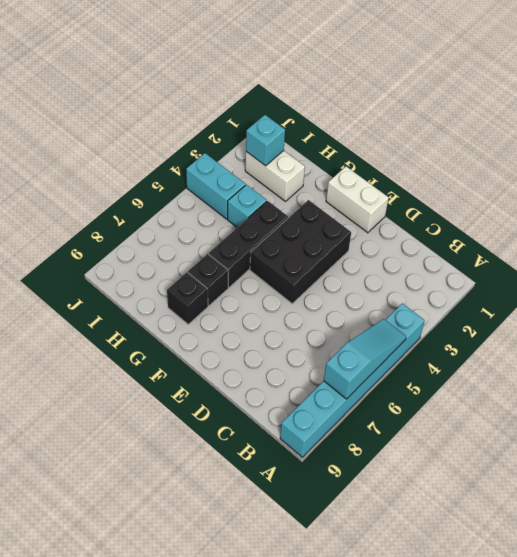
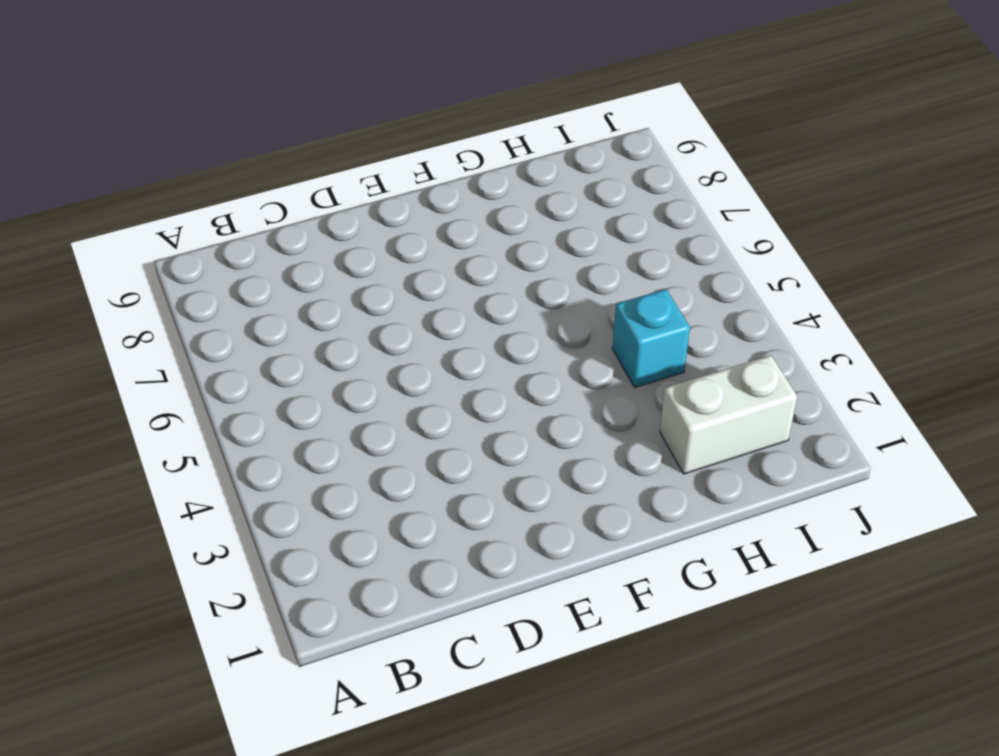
none -> cyan 1x6 brick [280,303,425,457]
none -> white 1x2 brick [326,166,389,233]

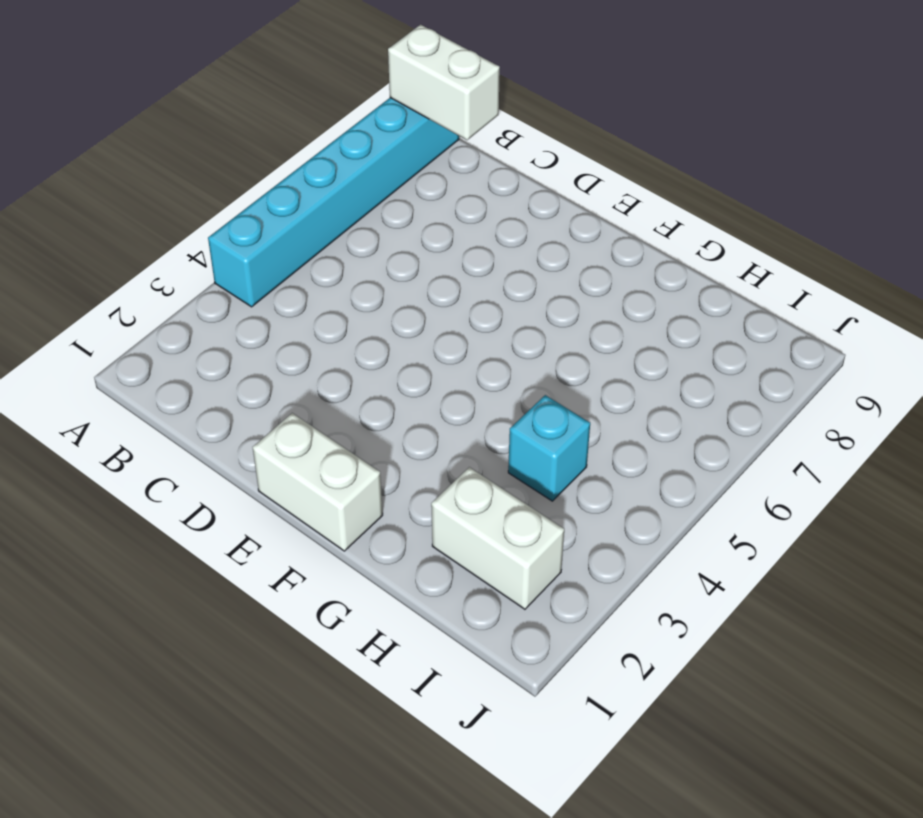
white 1x2 brick [388,25,500,140] -> none
none -> black 2x3 brick [250,200,351,304]
none -> black 1x3 brick [209,201,288,287]

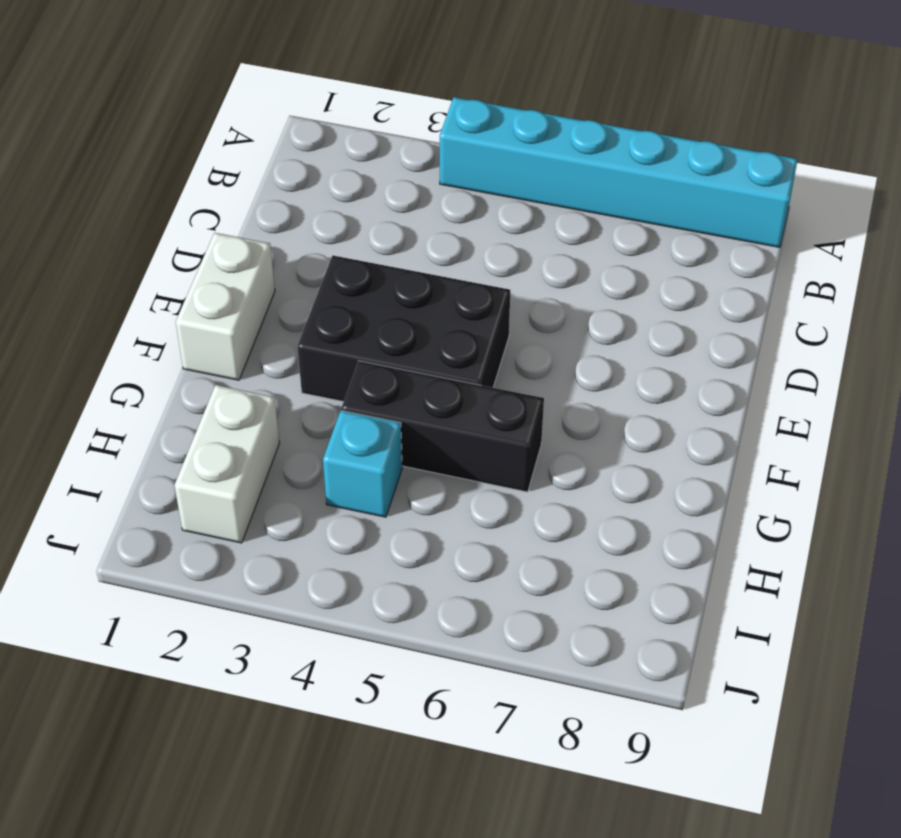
none -> black 1x1 brick [188,254,228,306]
none -> black 1x1 brick [167,272,208,324]

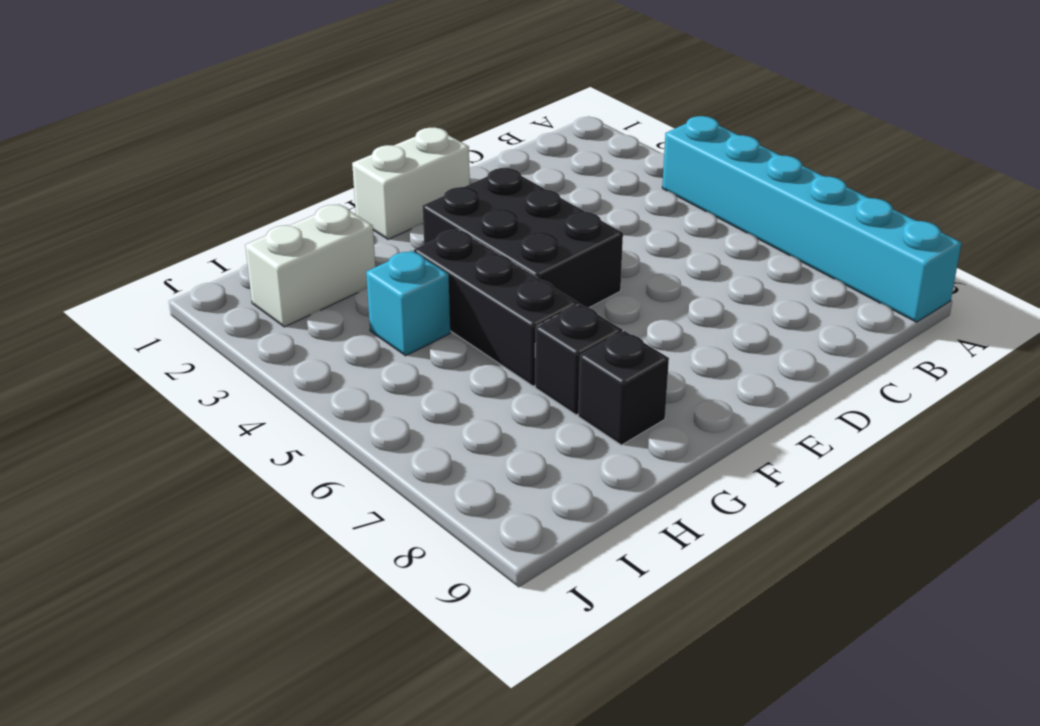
none -> cyan 1x2 brick [186,153,245,219]
none -> cyan 1x3 slope [324,319,406,399]

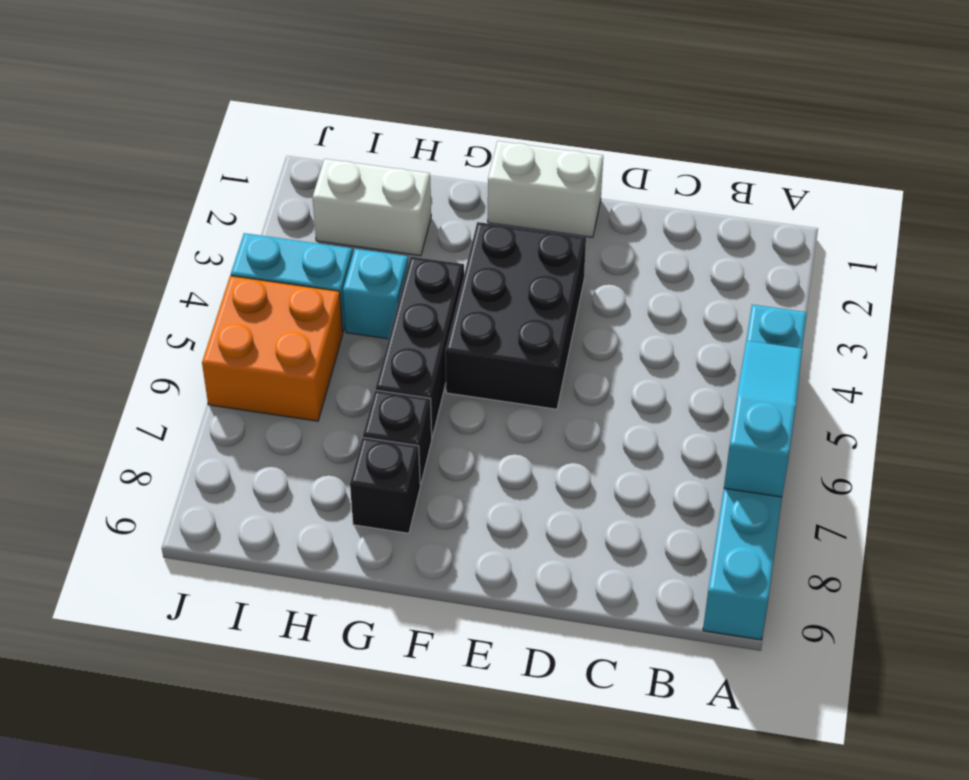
orange 2x2 brick [202,276,343,421] -> none
none -> cyan 1x1 brick [246,115,285,166]

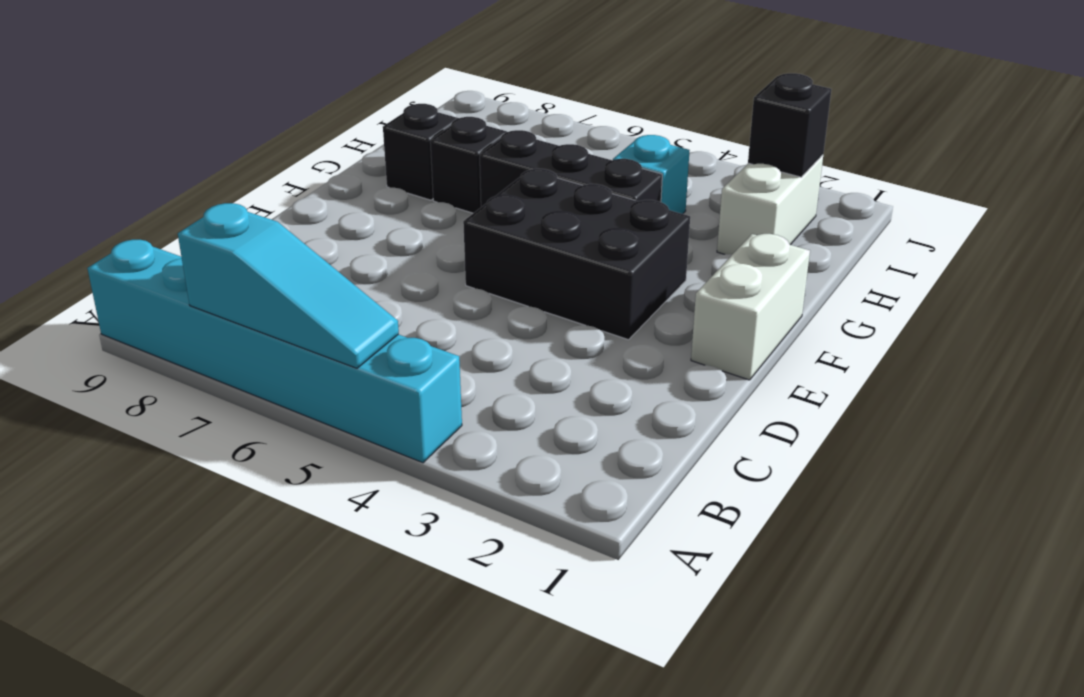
black 1x1 brick [748,73,832,177] -> cyan 1x1 brick [246,115,285,166]
none -> cyan 1x2 brick [186,153,245,219]

